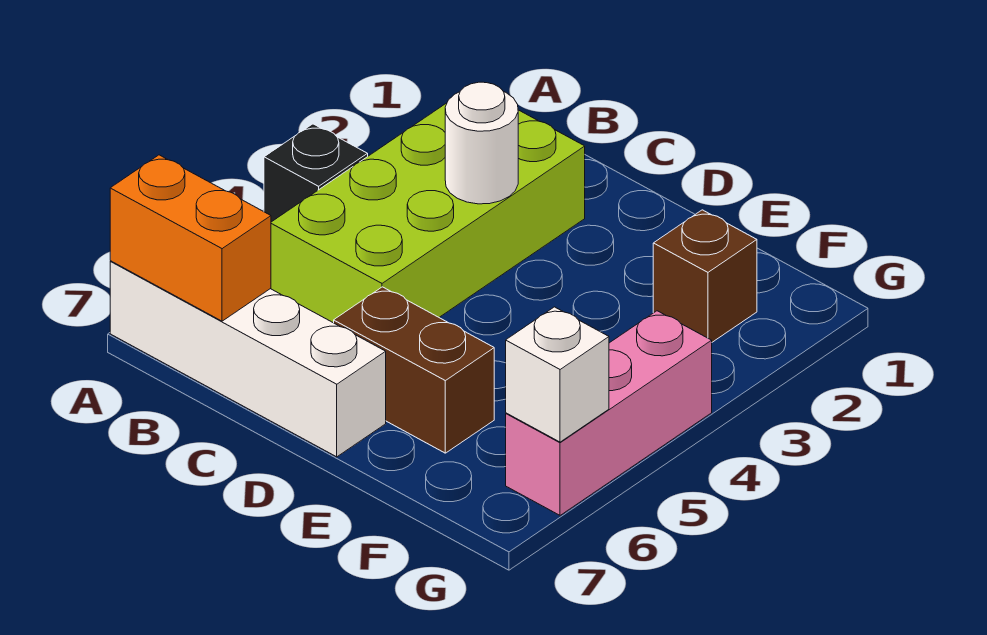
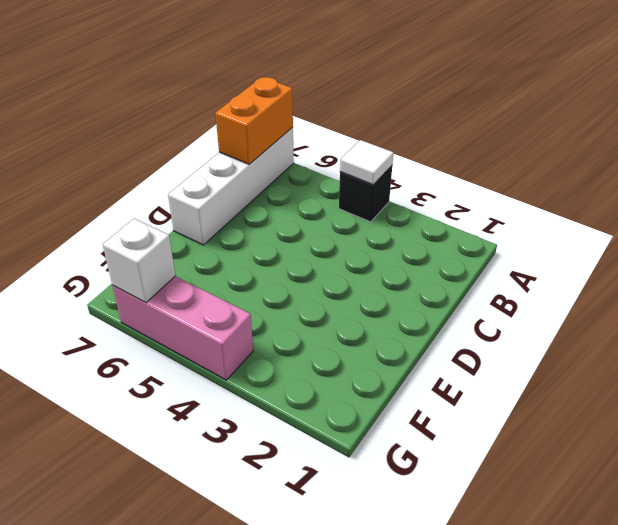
white 1x1 tile [340,140,393,185] -> none
none -> lime 2x4 brick [271,103,585,323]
none -> brown 1x2 brick [334,287,494,453]

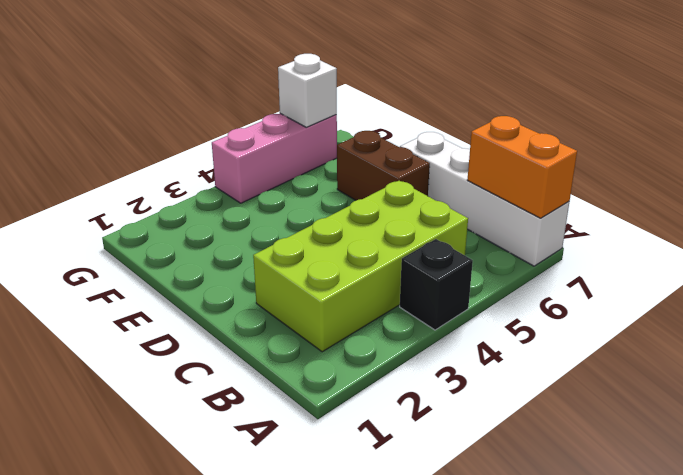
none -> brown 1x1 brick [653,210,757,342]
none -> white 1x1 round brick [445,82,518,204]

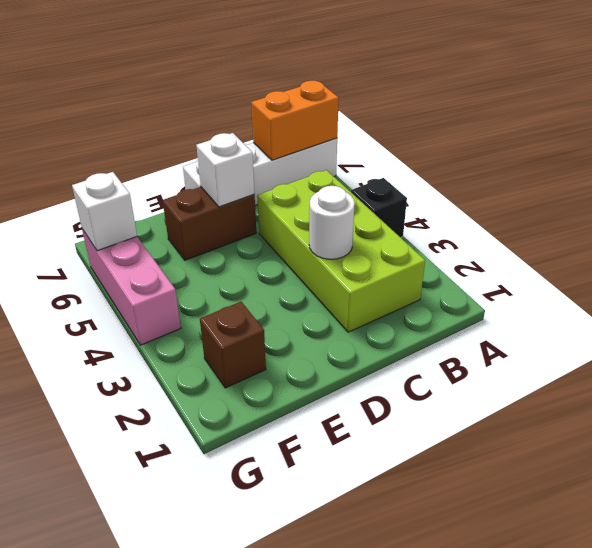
white 1x1 brick [196,133,255,207] -> none

